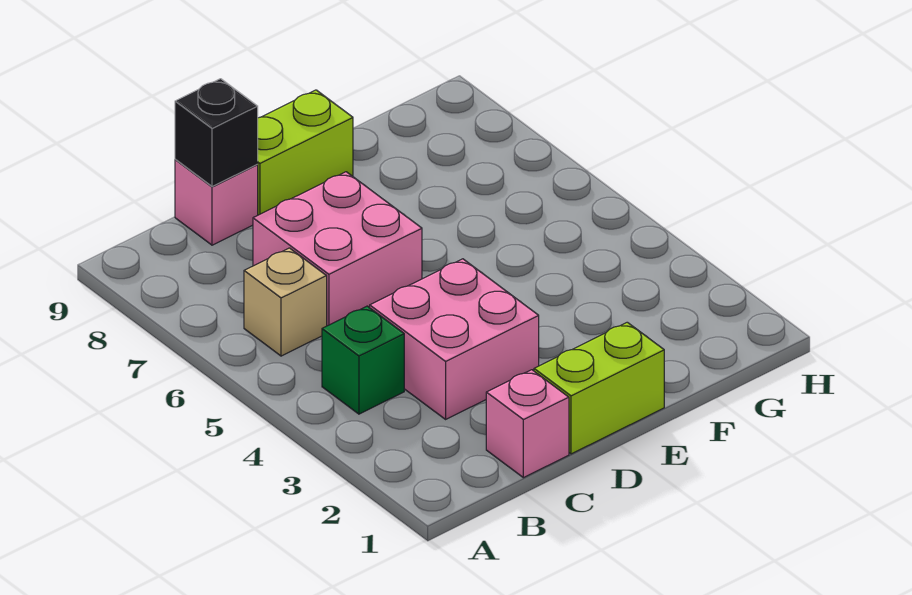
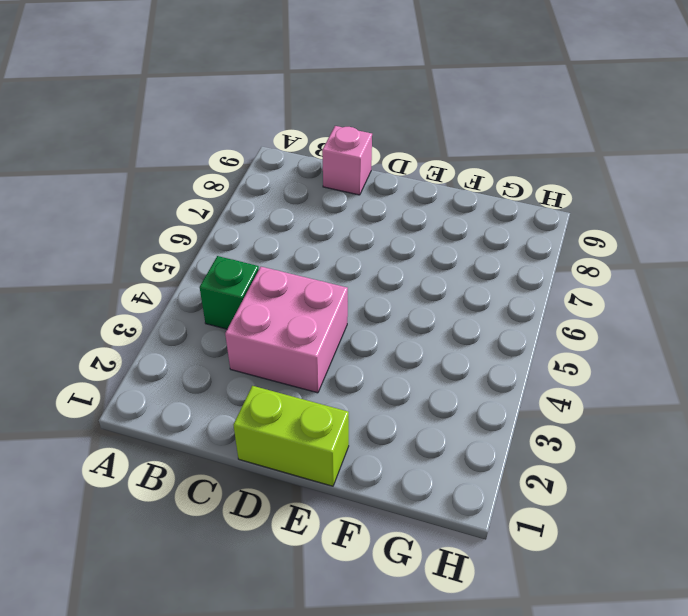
none -> tan 1x1 brick [244,248,327,356]
none -> pink 1x1 brick [486,370,569,478]

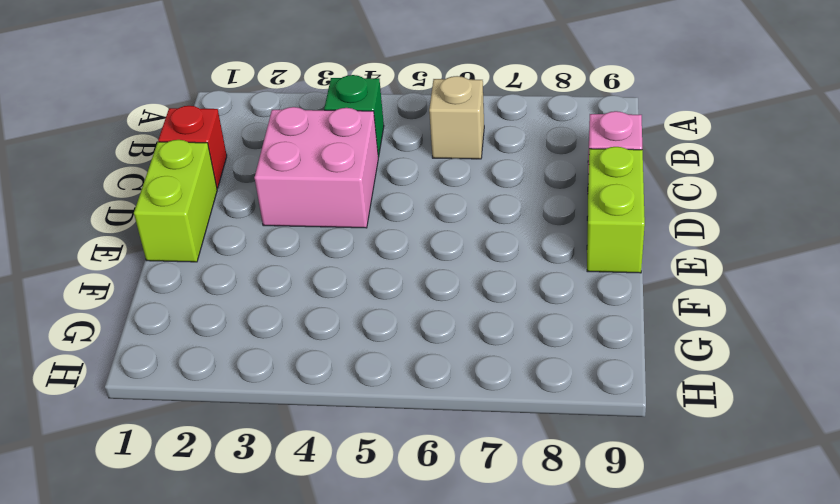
red 1x1 brick [158,106,227,189] -> pink 1x1 brick [486,370,569,478]
none -> pink 2x2 brick [253,172,422,326]
none -> black 1x1 brick [175,79,258,187]

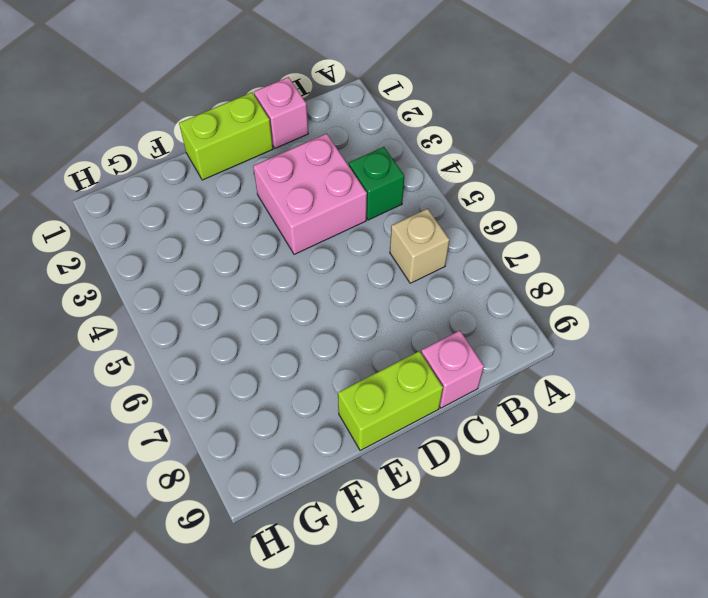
none -> pink 2x2 brick [253,172,422,326]
none -> black 1x1 brick [175,79,258,187]

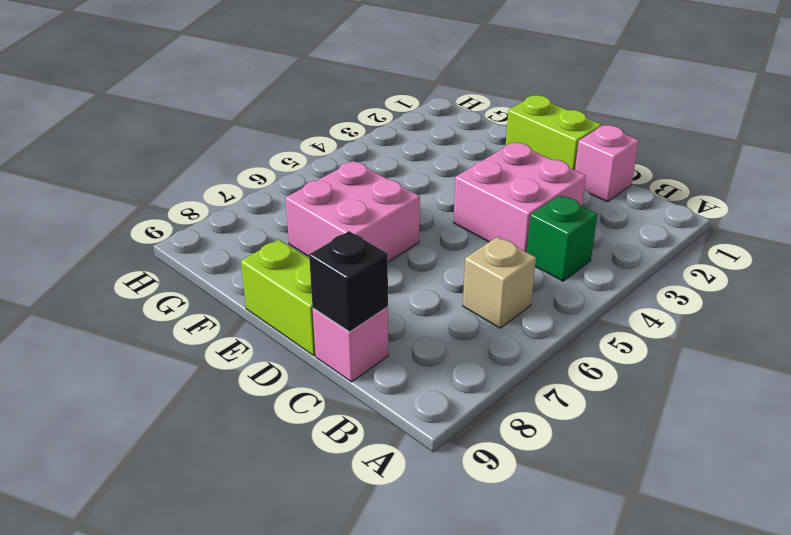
pink 2x2 brick [285,161,420,262] -> pink 2x2 brick moved to [253,172,422,326]

